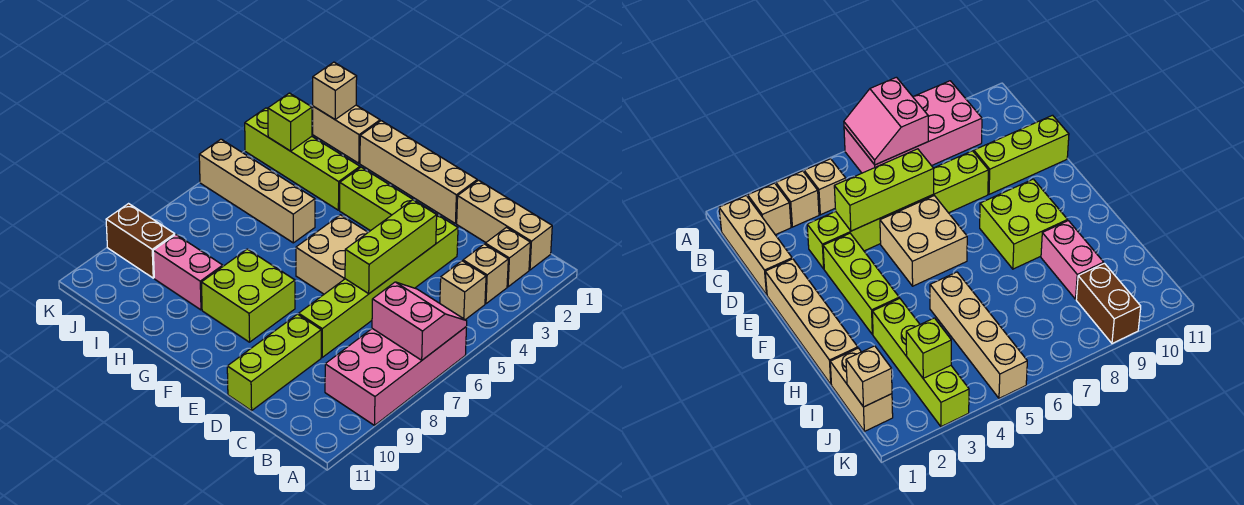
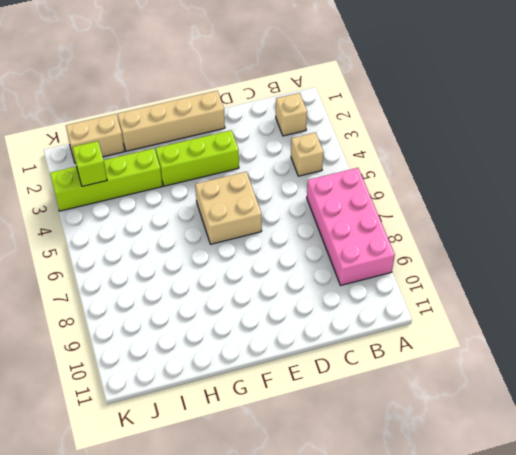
none -> tan 1x3 brick [457,180,552,270]
none -> tan 1x1 brick [463,244,508,304]
none -> lime 1x6 brick [299,213,458,357]

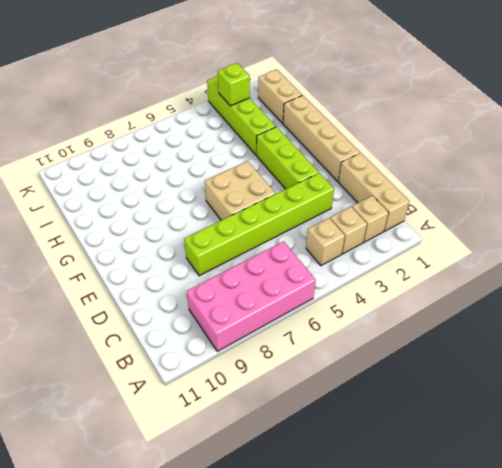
none -> lime 1x3 brick [227,314,321,411]
none -> lime 2x2 brick [201,249,295,342]
none -> tan 1x4 brick [199,139,315,243]

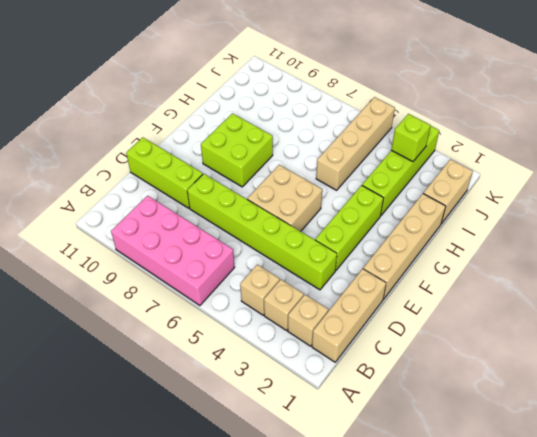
none -> pink 1x2 brick [153,235,223,310]
none -> brown 1x2 brick [106,204,175,278]
none -> pink 2x2 slope [372,282,467,360]

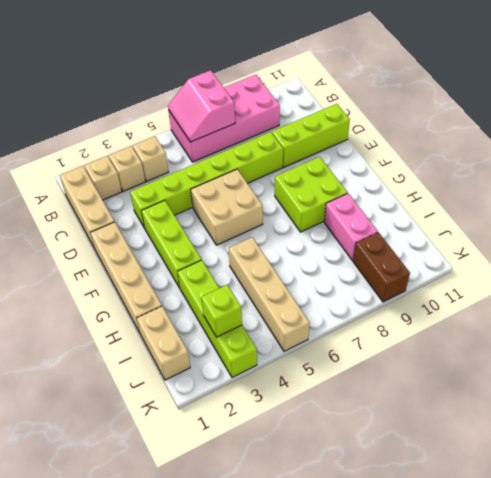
none -> lime 1x3 brick [345,200,437,294]
none -> tan 1x1 brick [313,62,357,119]

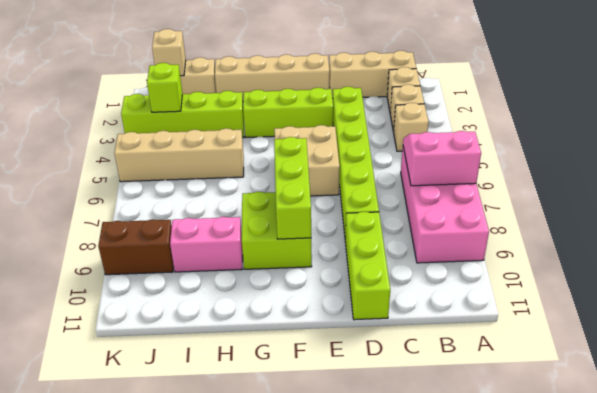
lime 1x3 brick [274,137,311,239] -> lime 1x3 brick moved to [345,200,437,294]

